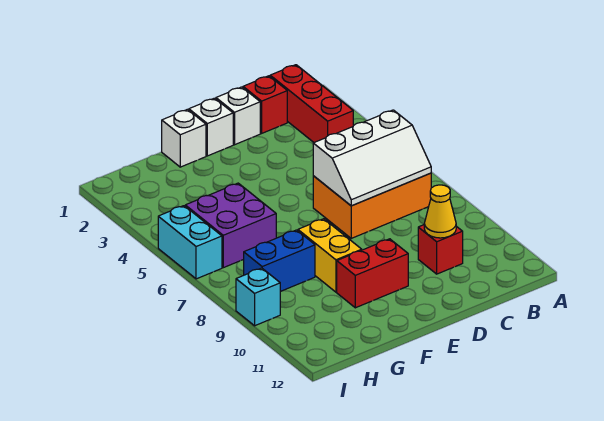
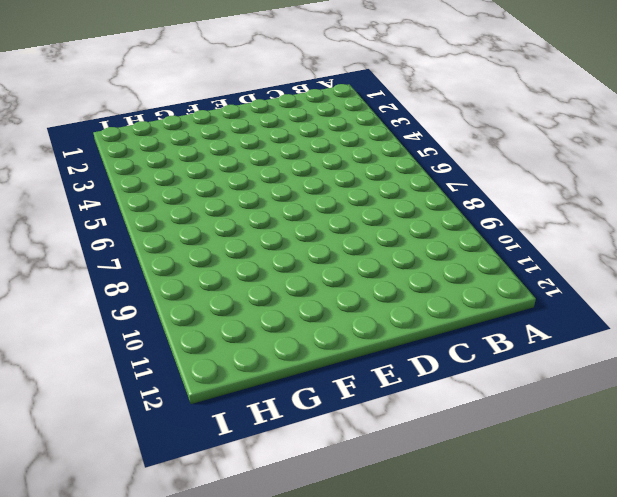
none -> red 1x3 brick [270,65,353,142]
none -> orange 2x3 brick [313,173,431,238]
none -> red 1x1 brick [243,76,287,133]

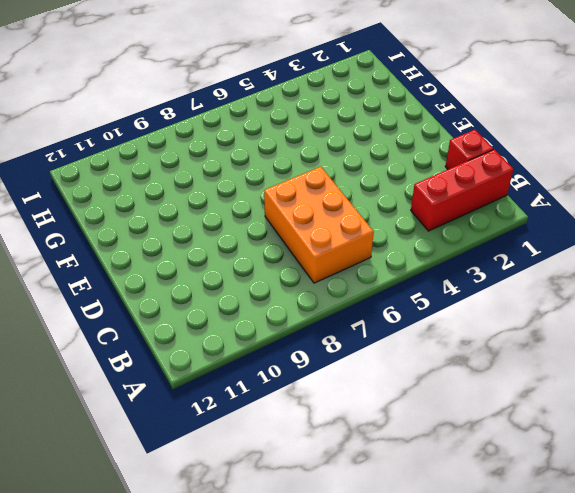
none -> red 1x1 brick [418,225,463,274]
none -> white 1x1 brick [216,87,260,145]
none -> white 1x1 brick [189,98,233,156]

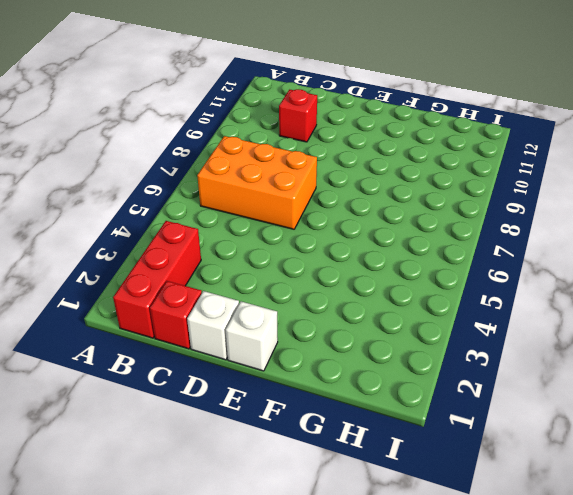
none -> red 1x2 brick [337,239,408,308]
none -> white 1x1 brick [162,109,206,167]
none -> yellow 1x2 brick [298,219,362,292]

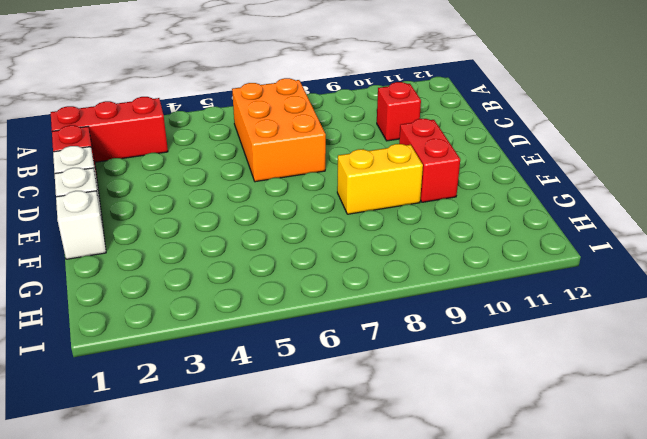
none -> purple 2x2 brick [185,183,276,268]
none -> blue 1x2 brick [244,230,315,292]
none -> cyan 1x2 brick [158,206,222,279]

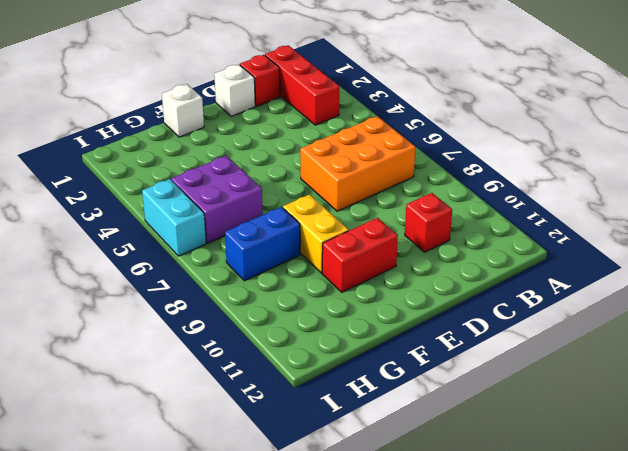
none -> white 1x1 brick [189,98,233,156]
none -> cyan 1x1 brick [236,268,280,326]
none -> white 2x3 slope [313,110,431,206]

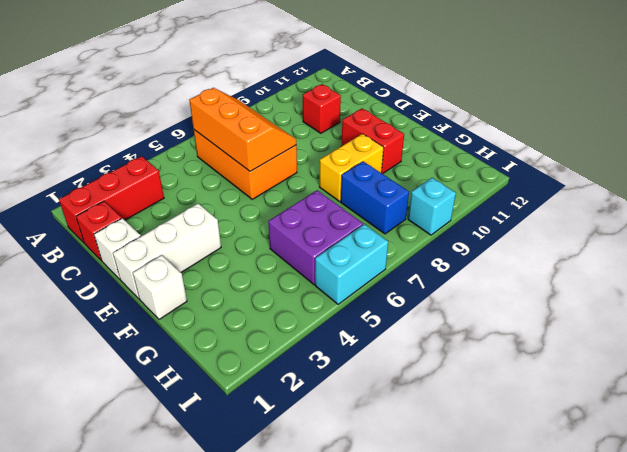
orange 2x3 slope [189,88,296,171] -> white 2x3 slope [313,110,431,206]
white 1x3 brick [113,204,221,299] -> white 1x1 brick [189,98,233,156]
none -> yellow 1x1 cone [424,185,456,238]

